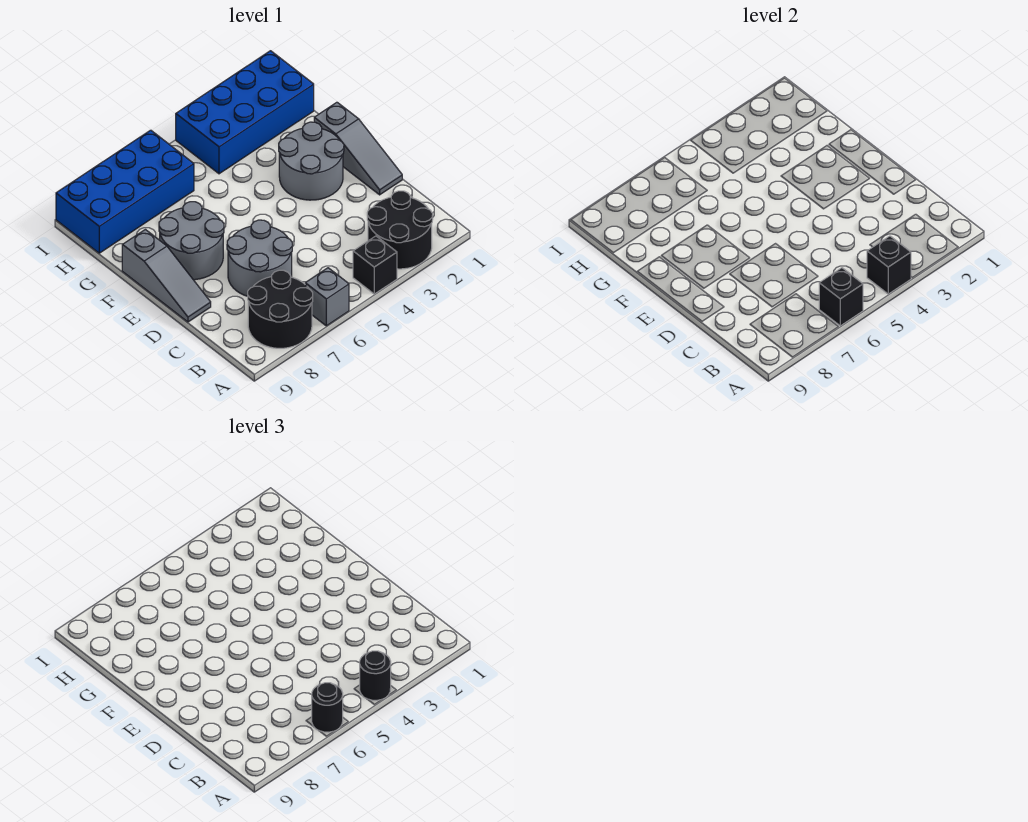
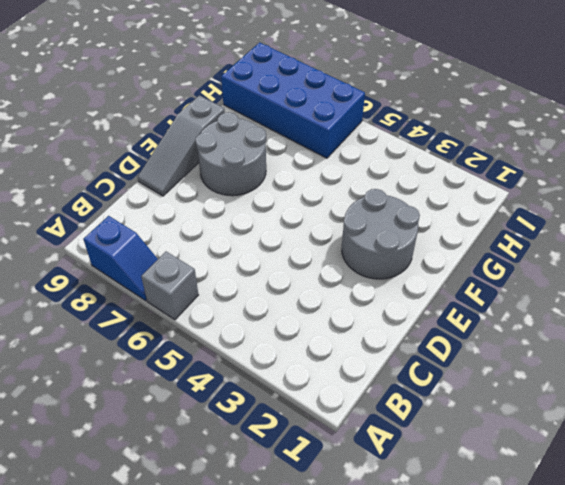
blue 1x2 slope [83,216,158,301] -> black 2x2 round brick [248,270,313,348]
none -> black 2x2 round brick [367,191,433,269]
none -> black 1x1 brick [353,236,397,294]
none -> grey 2x2 round brick [227,220,292,296]

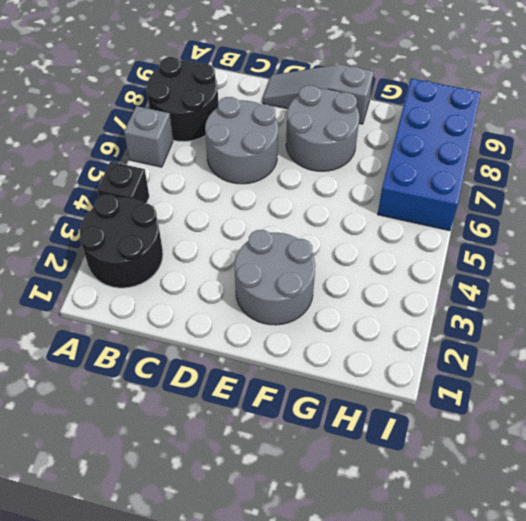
none -> grey 1x3 slope [314,102,402,195]
none -> blue 2x4 brick [176,51,314,174]
none -> black 1x1 brick [867,236,911,294]

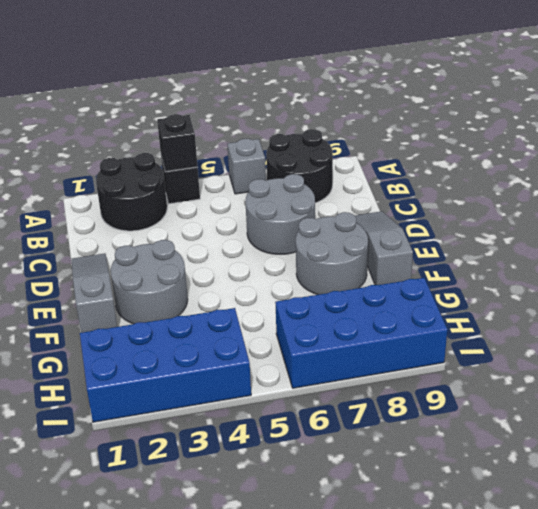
none -> black 1x1 brick [819,268,863,326]
none -> black 1x1 round brick [360,651,391,700]
none -> black 1x1 round brick [312,683,343,732]

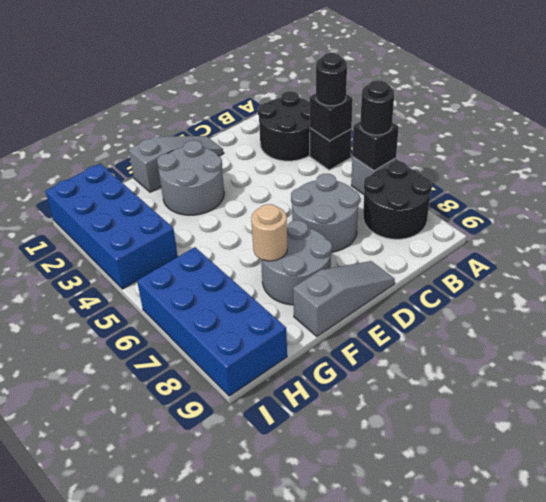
tan 1x1 round brick [251,204,287,261] -> none

